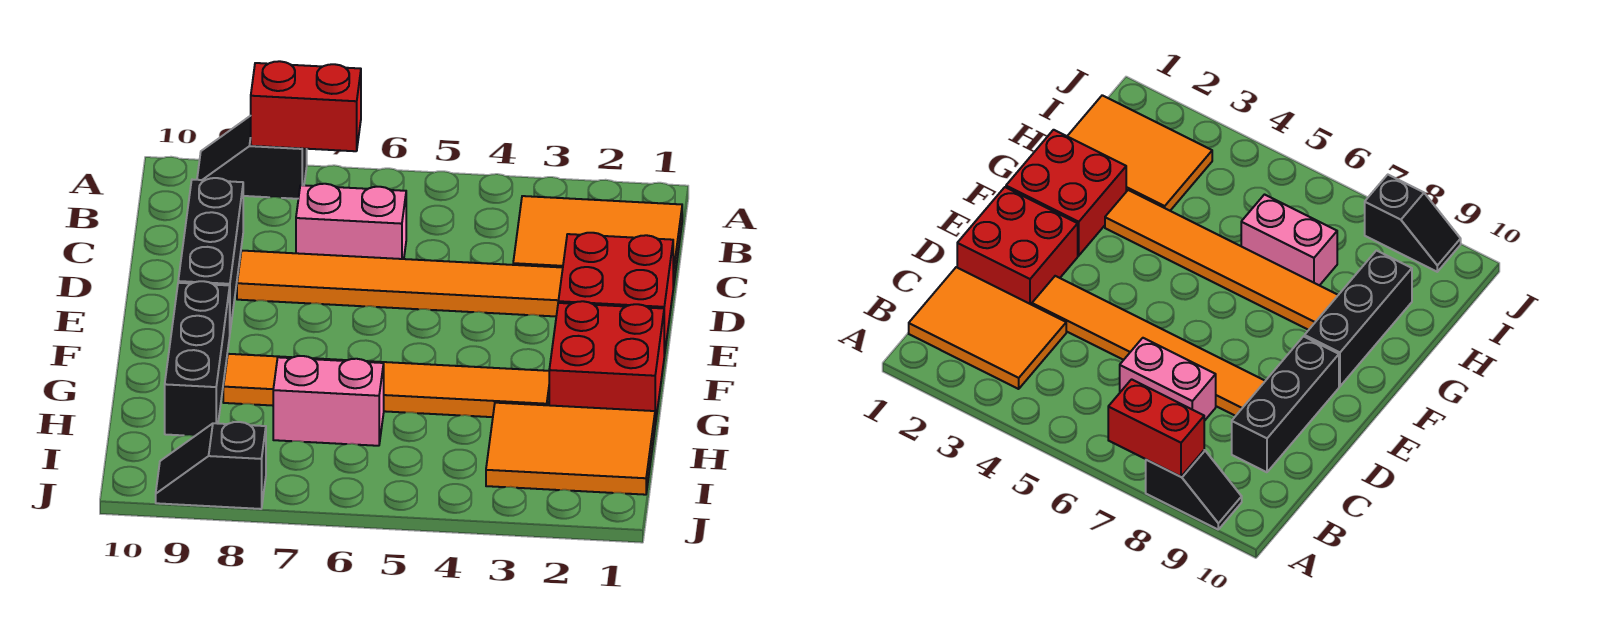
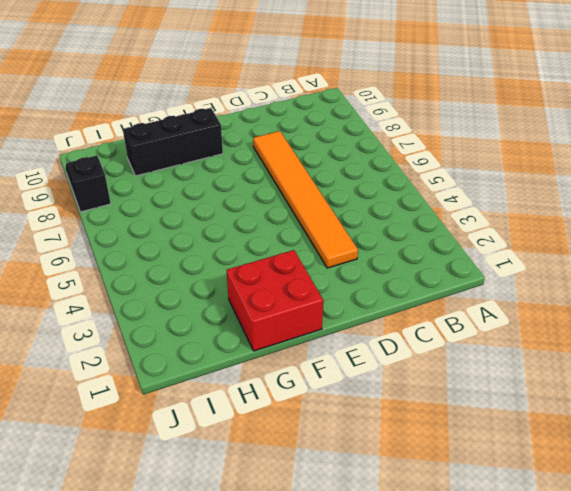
none -> black 1x2 slope [197,116,307,199]
none -> orange 2x3 tile [513,196,682,288]
none -> pink 1x2 brick [296,184,406,259]

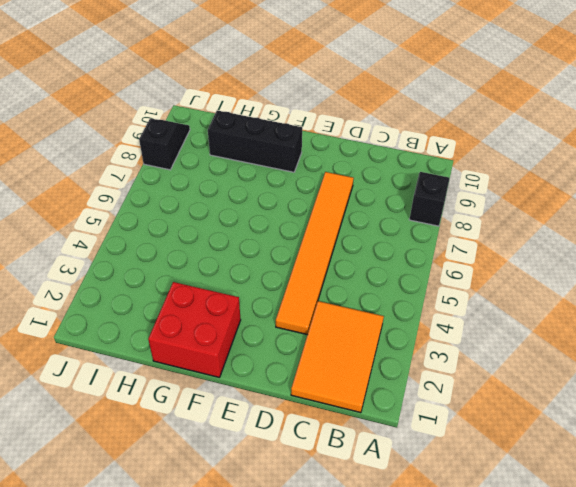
none -> pink 1x2 brick [296,184,406,259]
none -> black 1x3 brick [178,178,243,330]
none -> red 2x2 brick [558,233,673,356]

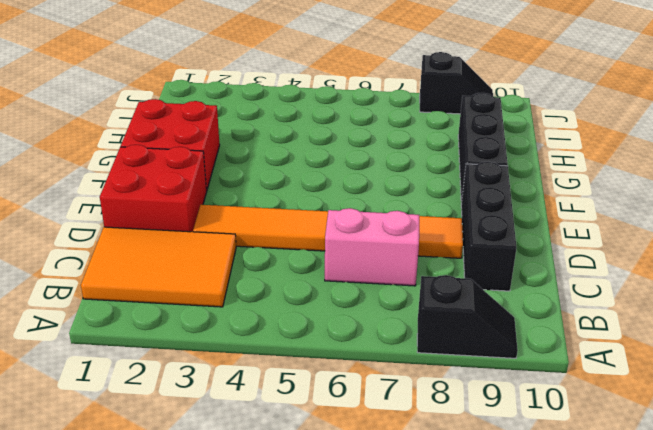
none -> orange 1x6 tile [223,354,549,417]
none -> orange 2x3 tile [486,403,655,495]
none -> pink 1x2 brick [273,356,384,446]

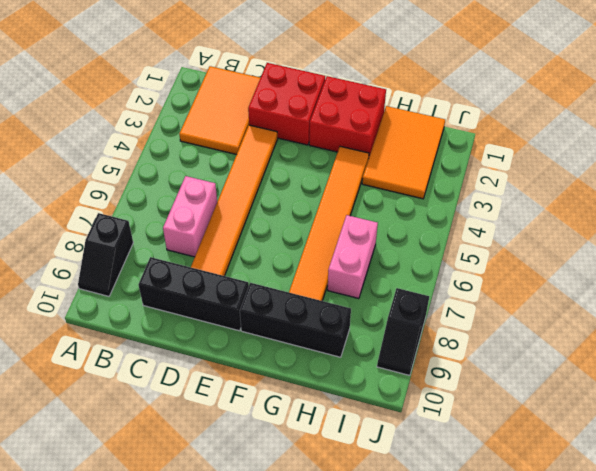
none -> red 1x2 brick [251,61,361,151]

